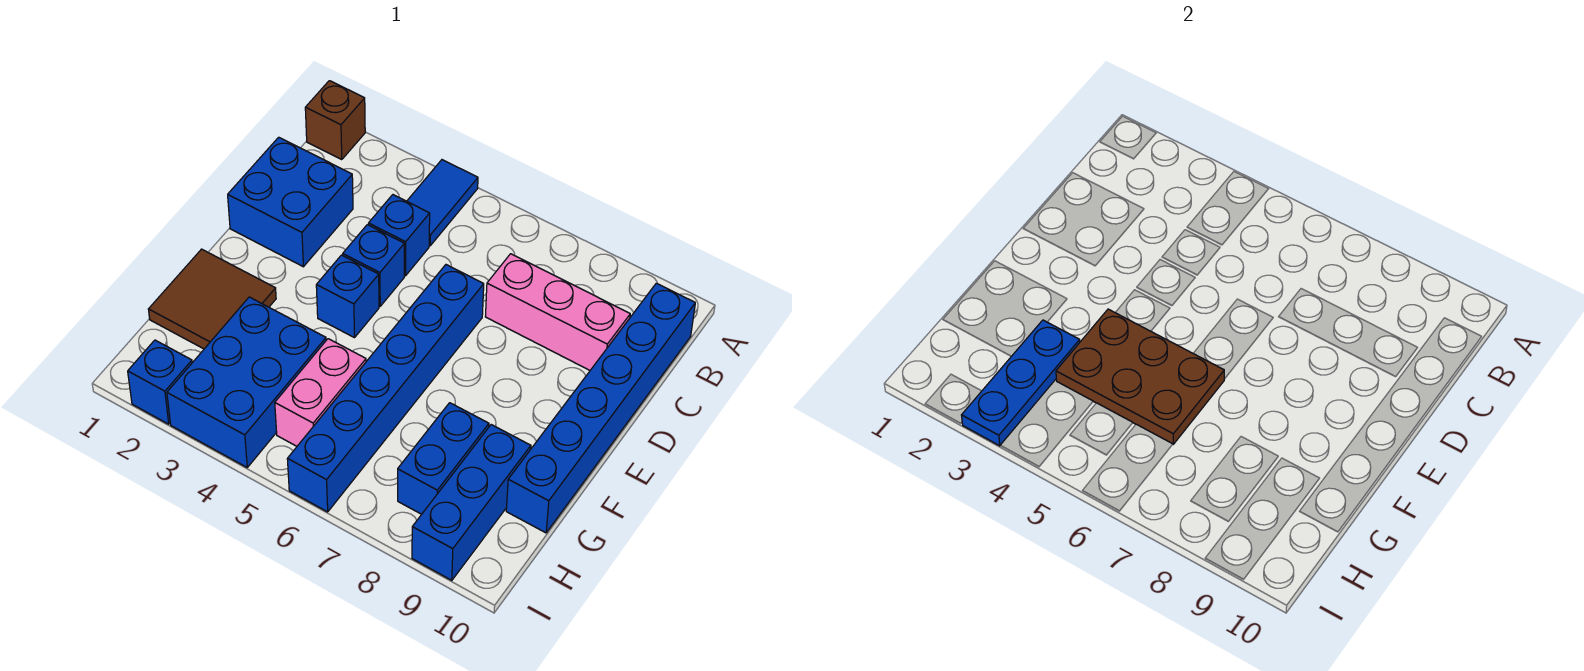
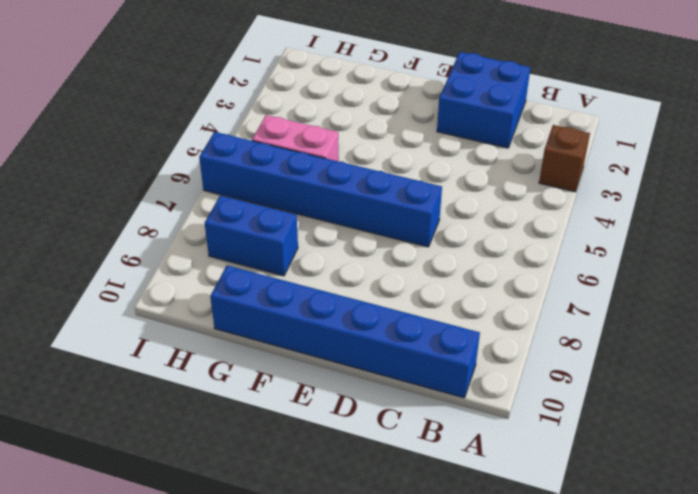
brown 1x1 brick [539,125,590,192] -> brown 1x1 brick moved to [305,81,365,160]
none -> blue 1x2 tile [407,160,478,246]
none -> blue 1x1 brick [369,195,430,276]
none -> pink 1x3 brick [485,254,630,370]

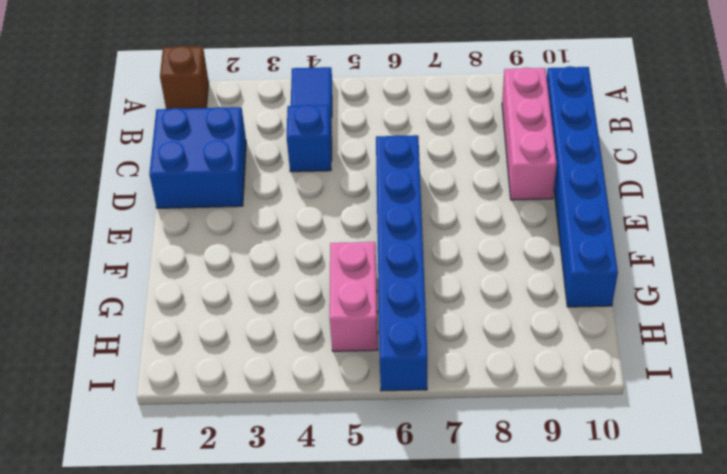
pink 1x3 brick [502,68,557,200] -> pink 1x3 brick turned to [485,254,630,370]
none -> blue 1x1 brick [343,225,404,306]
none -> blue 1x1 brick [316,255,379,338]
none -> brown 2x2 tile [148,249,276,349]

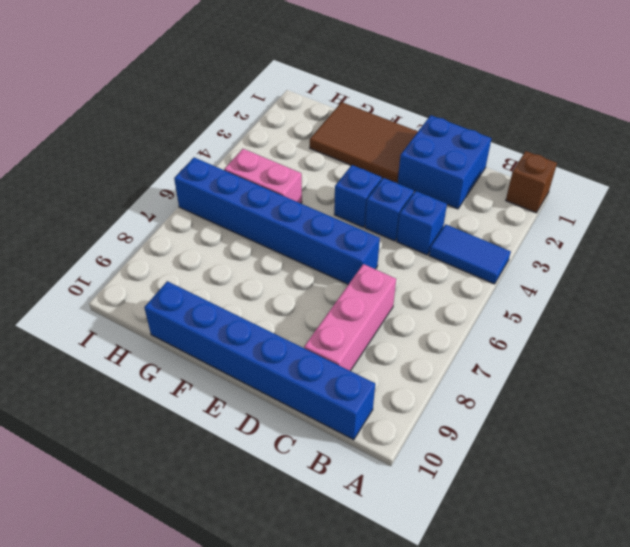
brown 2x3 tile [310,102,418,183] -> brown 2x2 tile [148,249,276,349]
none -> blue 2x3 brick [167,297,326,467]
none -> blue 1x2 brick [398,403,489,514]
none -> blue 1x3 brick [412,425,531,580]

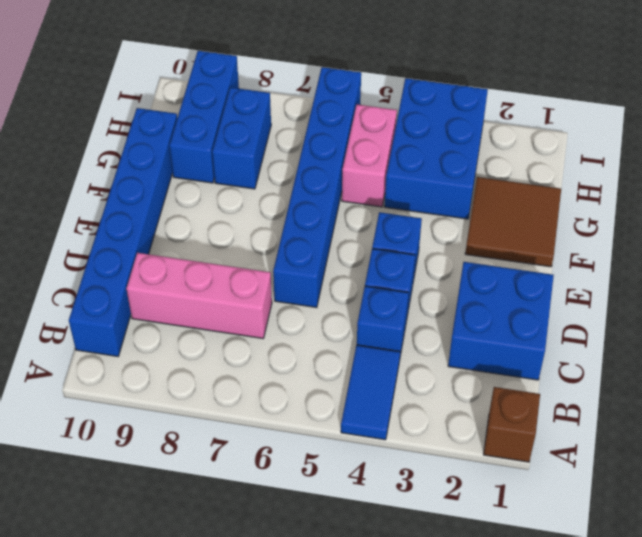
none -> blue 1x1 brick [128,340,192,424]
none -> brown 2x3 plate [1056,309,1224,444]
none -> blue 1x3 plate [962,320,1080,446]

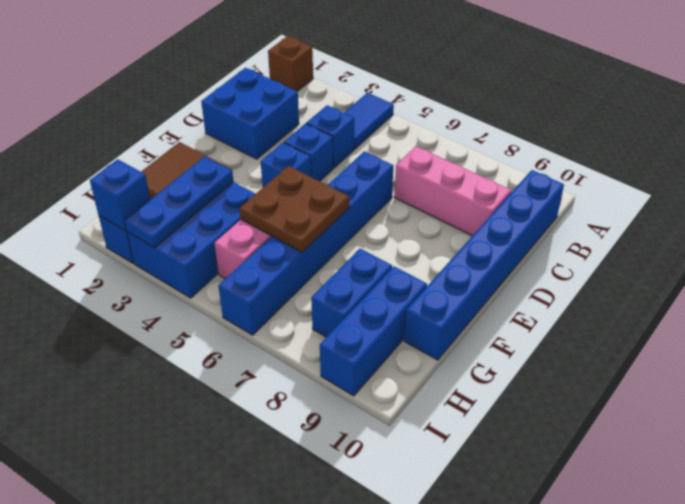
brown 2x2 plate [240,166,349,252] -> brown 2x3 plate [1056,309,1224,444]
blue 1x1 brick [90,159,150,230] -> none

